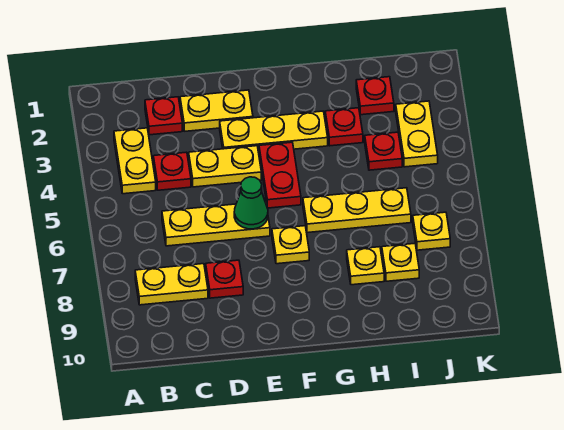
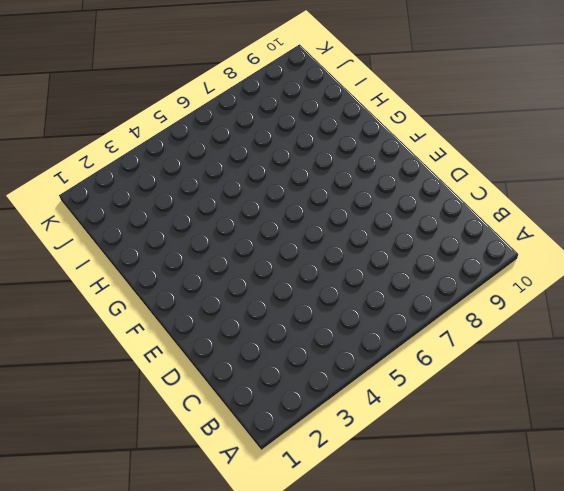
none -> yellow 1x2 plate [114,128,156,194]
none -> yellow 1x2 plate [135,264,208,305]
none -> red 1x1 plate [145,97,182,135]

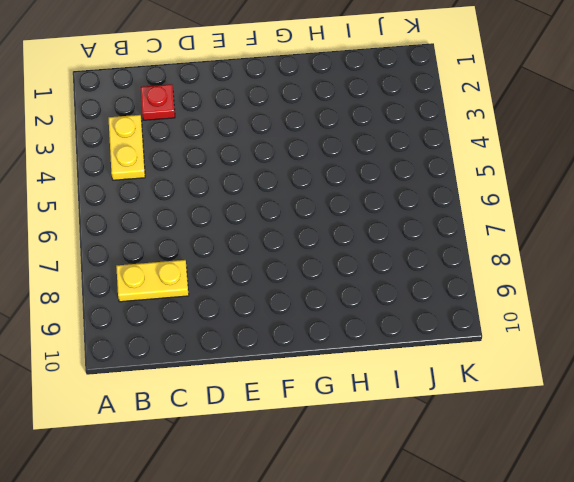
none -> red 1x1 plate [153,152,191,190]
none -> yellow 1x3 plate [162,201,270,246]
none -> yellow 1x2 plate [180,90,253,131]

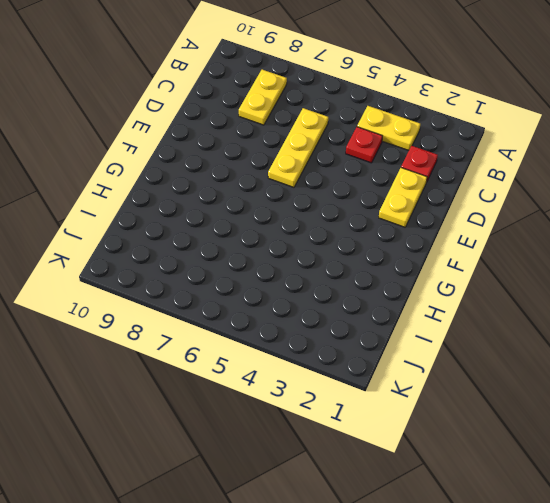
none -> yellow 1x2 plate [189,146,261,187]
none -> red 1x1 plate [206,260,243,298]
none -> yellow 1x3 plate [220,111,328,153]

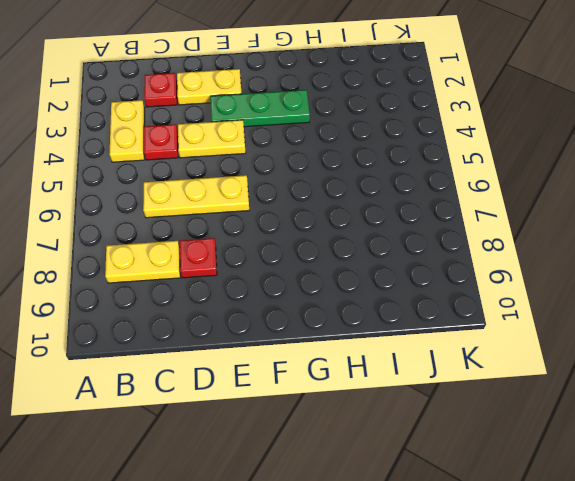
green 1x3 plate [210,90,310,127] -> yellow 1x3 plate [220,111,328,153]
none -> red 1x2 plate [259,142,301,208]
none -> yellow 1x1 plate [272,226,309,264]
none -> yellow 1x3 plate [303,188,411,233]

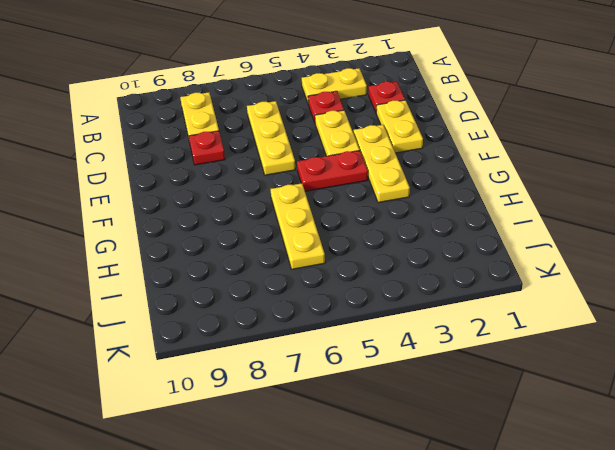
none -> yellow 1x1 plate [272,226,309,264]
none -> red 1x1 plate [325,108,363,146]
none -> yellow 1x1 plate [347,247,384,285]

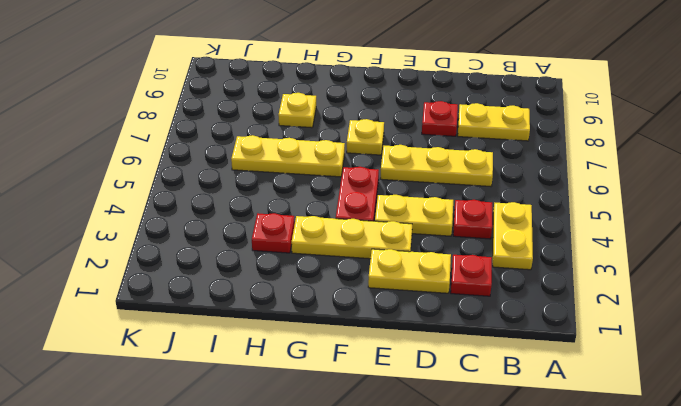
none -> red 1x1 plate [356,77,394,115]
none -> red 1x1 plate [365,132,402,170]
none -> yellow 1x1 plate [382,243,419,281]

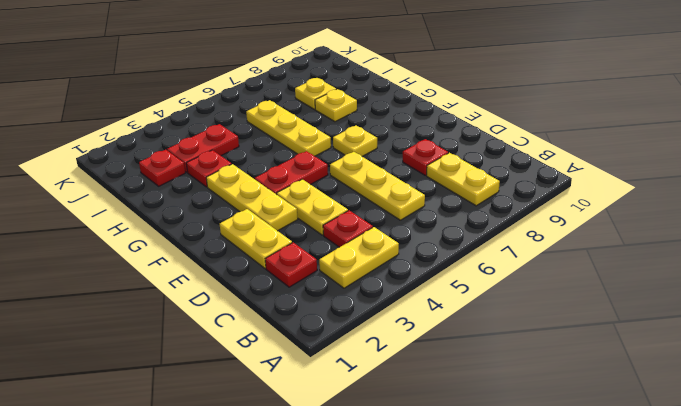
red 1x2 plate [167,124,239,172] -> red 1x1 plate [365,132,402,170]
none -> yellow 1x2 plate [396,101,438,167]
none -> yellow 1x1 plate [413,212,450,250]
none -> green 1x1 cone [234,177,268,229]

